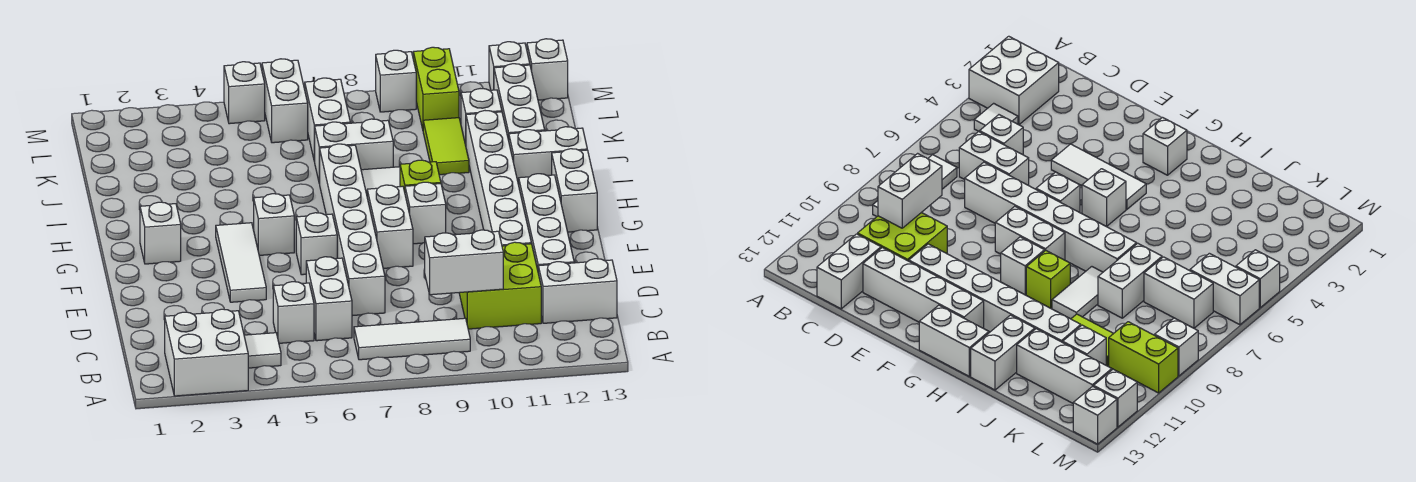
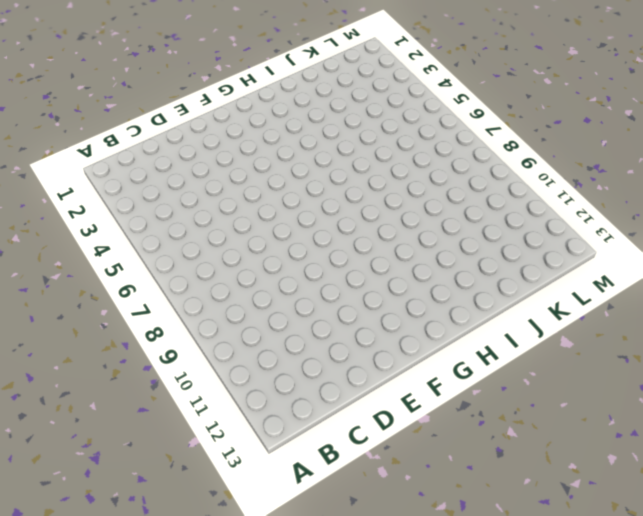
none -> white 2x2 brick [165,309,248,396]
none -> white 1x1 tile [244,333,281,368]
none -> white 1x3 tile [354,318,470,360]
none -> white 1x1 brick [273,282,314,343]

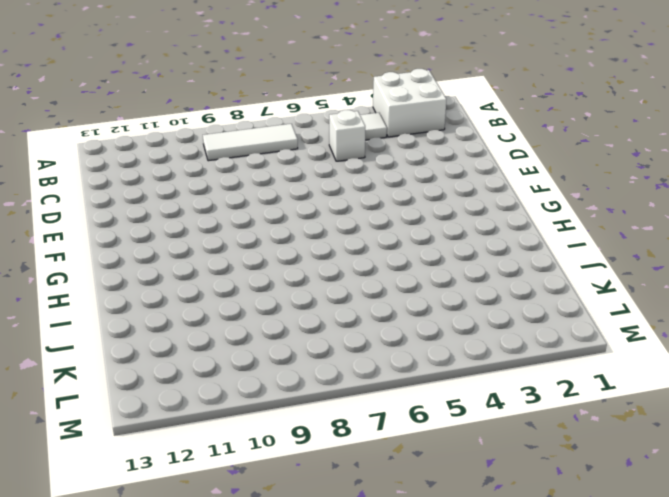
none -> white 1x2 brick [306,257,352,341]
none -> lime 2x2 brick [459,242,541,329]
none -> white 1x2 brick [538,259,617,323]
none -> white 1x6 brick [320,144,385,316]

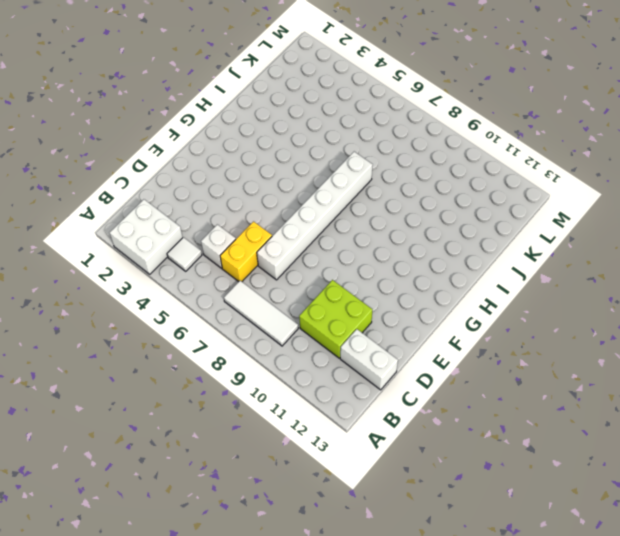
yellow 1x2 brick [220,222,272,282] -> white 1x2 brick [306,257,352,341]
none -> white 1x4 brick [519,174,574,270]
none -> white 1x3 tile [216,223,266,302]
none -> white 1x6 brick [466,111,531,246]
none -> white 1x1 brick [296,213,337,275]

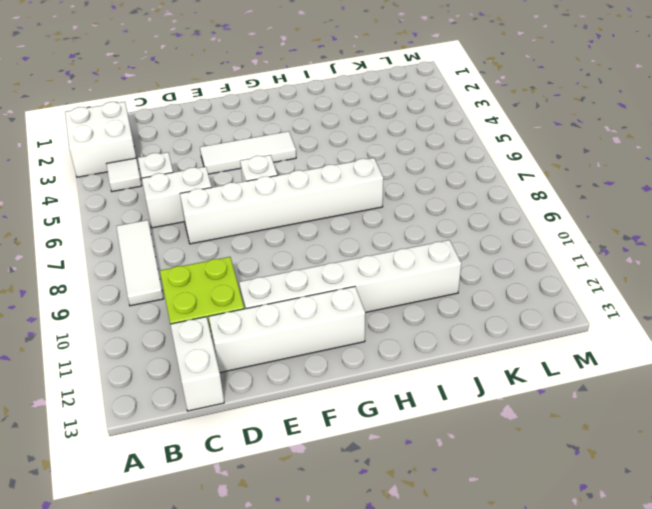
none -> white 1x2 brick [367,185,413,268]
none -> white 1x1 brick [140,202,181,264]
none -> white 1x1 brick [254,194,294,255]
none -> white 1x1 brick [405,182,446,244]

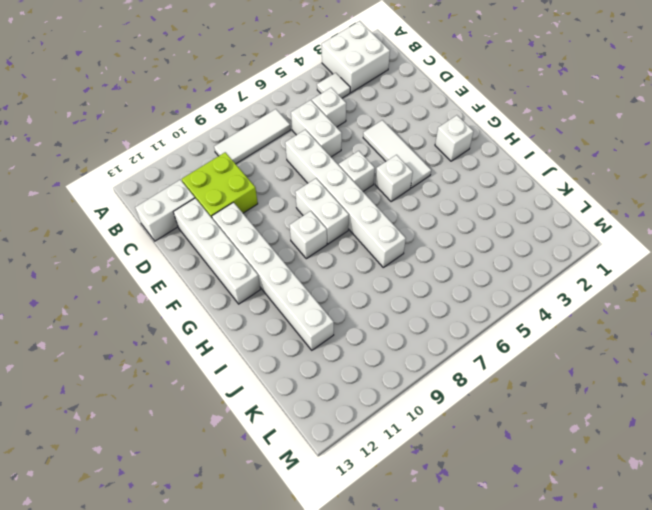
none -> white 1x2 brick [552,149,597,232]
none -> lime 1x1 brick [400,160,441,192]
none -> white 1x2 tile [361,167,400,194]
none -> white 1x2 brick [509,127,587,185]

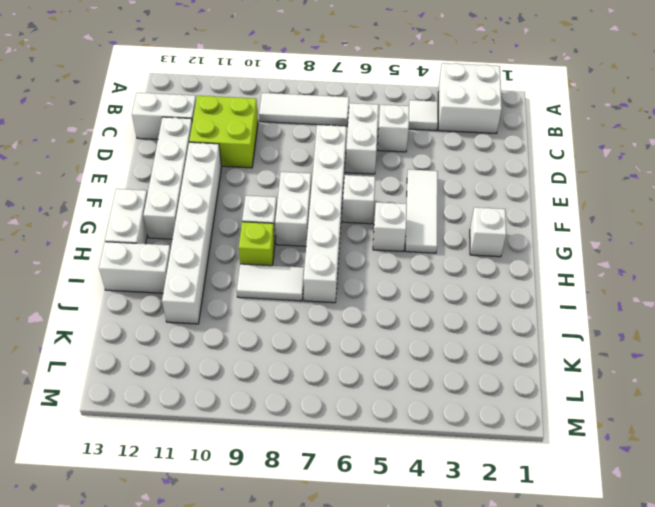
none -> white 1x2 brick [315,119,393,184]
none -> lime 1x2 tile [423,118,469,175]
none -> white 1x3 brick [494,64,545,140]
none -> white 1x2 brick [305,78,350,162]

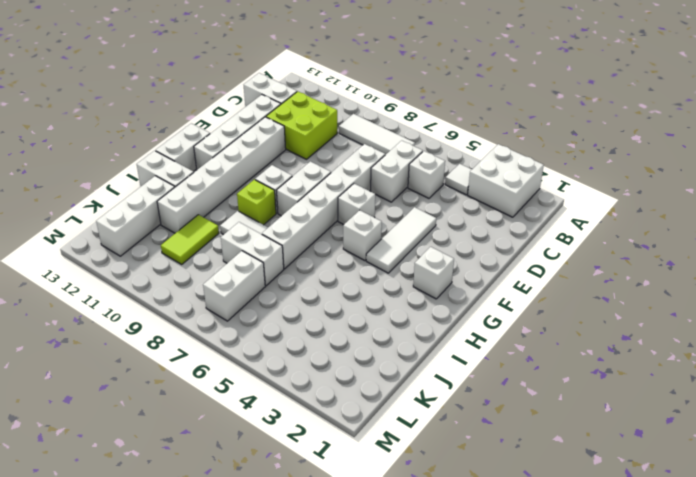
none -> white 1x1 brick [461,89,502,145]
none -> white 1x2 brick [262,59,308,143]
none -> lime 1x2 brick [413,47,459,129]
none -> white 1x1 brick [224,62,265,124]

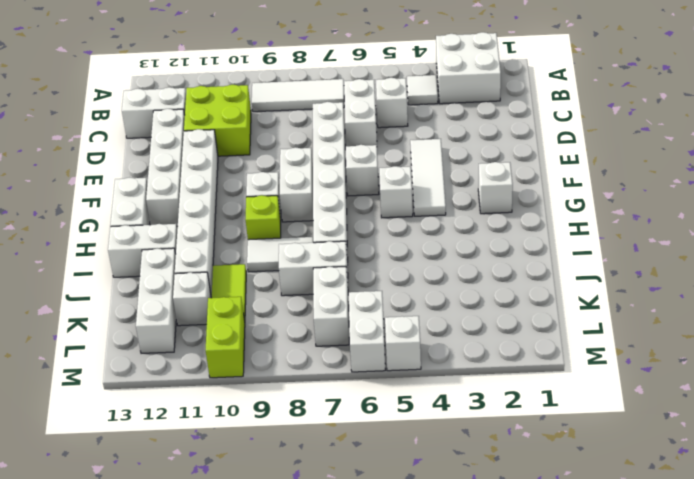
none -> white 1x1 brick [376,50,416,112]
none -> white 1x1 brick [489,42,530,90]
none -> white 1x1 brick [527,39,568,100]
none -> white 1x2 brick [425,230,503,295]

